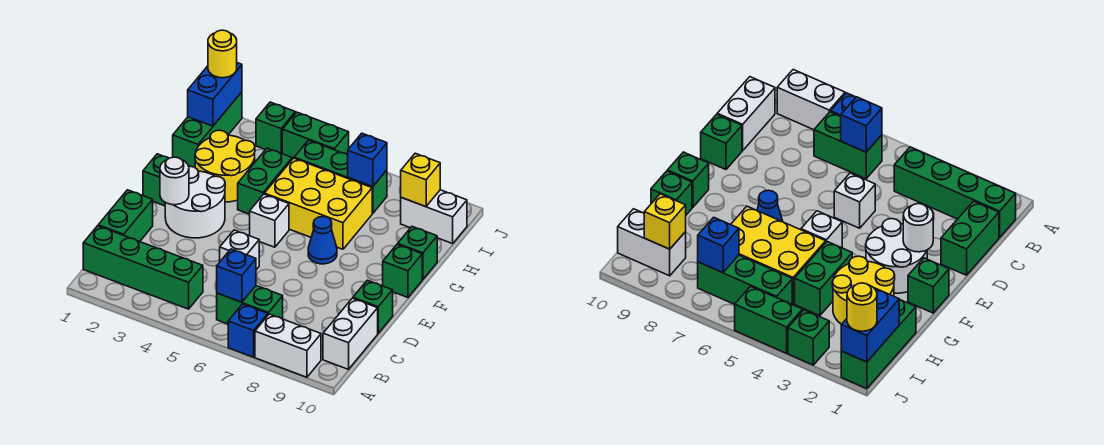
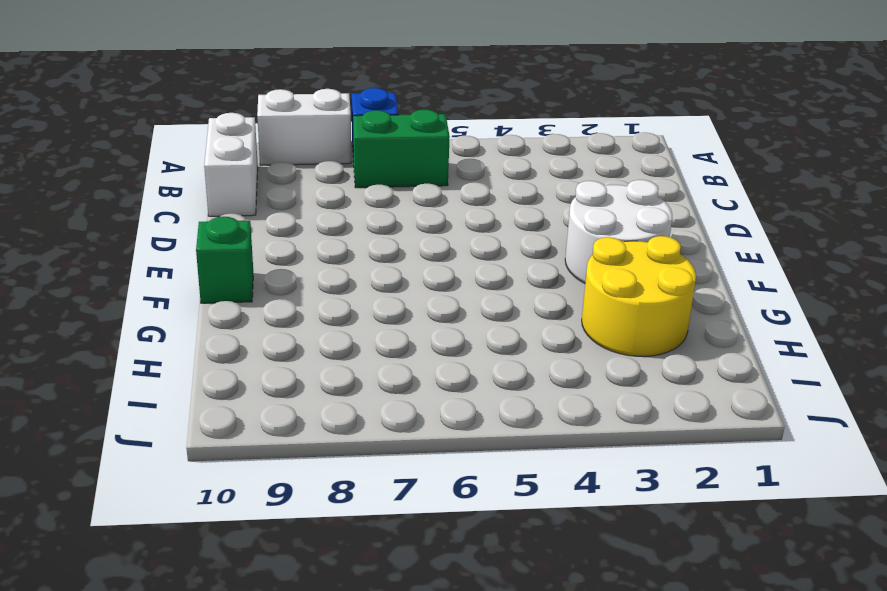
none -> green 1x4 brick [83,226,203,309]
none -> green 1x2 brick [98,190,153,242]
none -> white 1x1 brick [220,230,259,270]

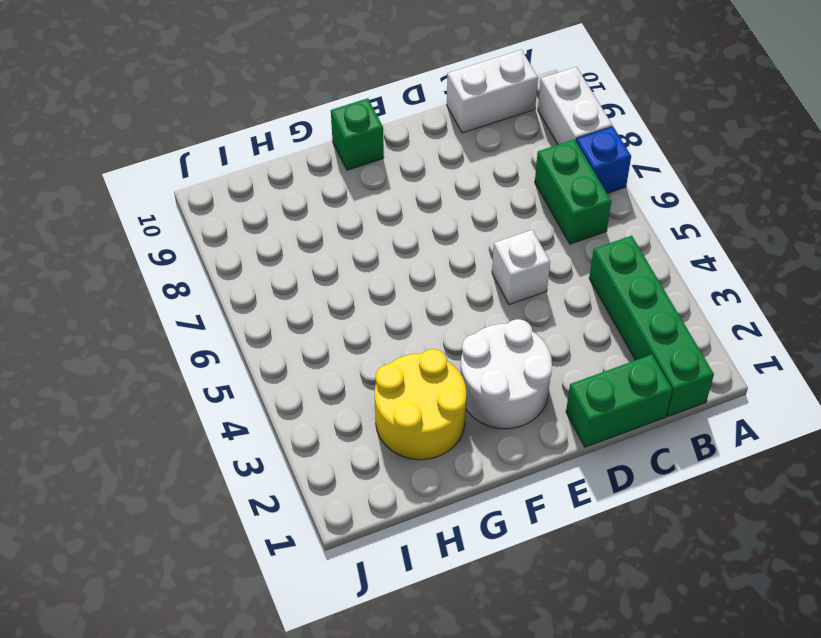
none -> green 1x1 brick [353,280,393,333]
none -> green 1x1 brick [143,154,169,206]
none -> white 1x1 brick [250,194,289,247]

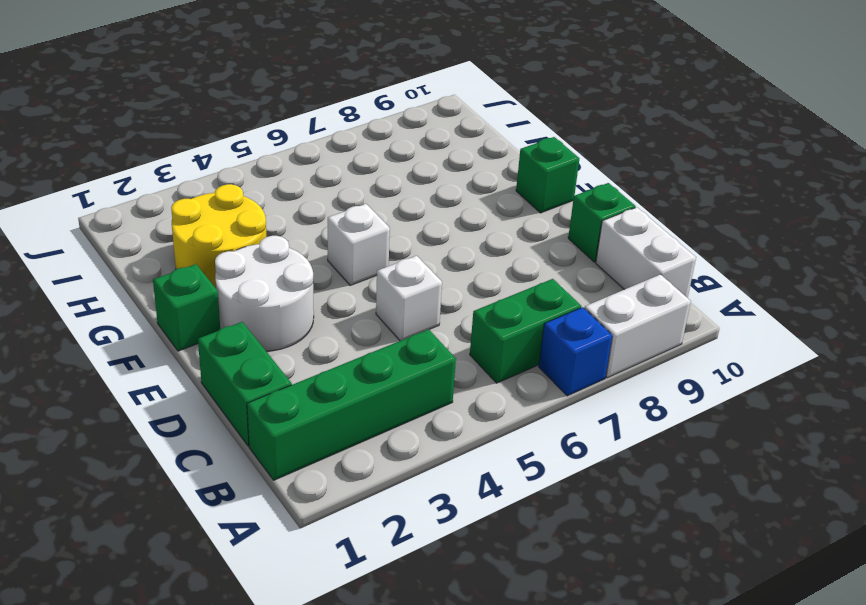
none -> blue 1x1 cone [308,217,337,264]
none -> green 1x2 brick [238,148,292,214]
none -> yellow 2x3 brick [264,158,372,249]

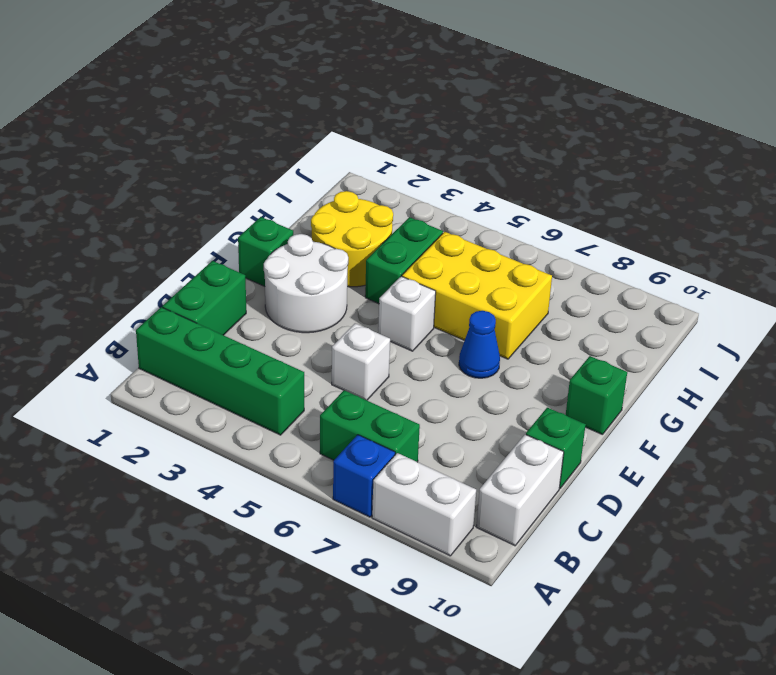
none -> green 1x1 brick [398,227,437,280]
none -> green 1x3 brick [173,92,242,167]
none -> green 1x3 brick [294,140,387,214]

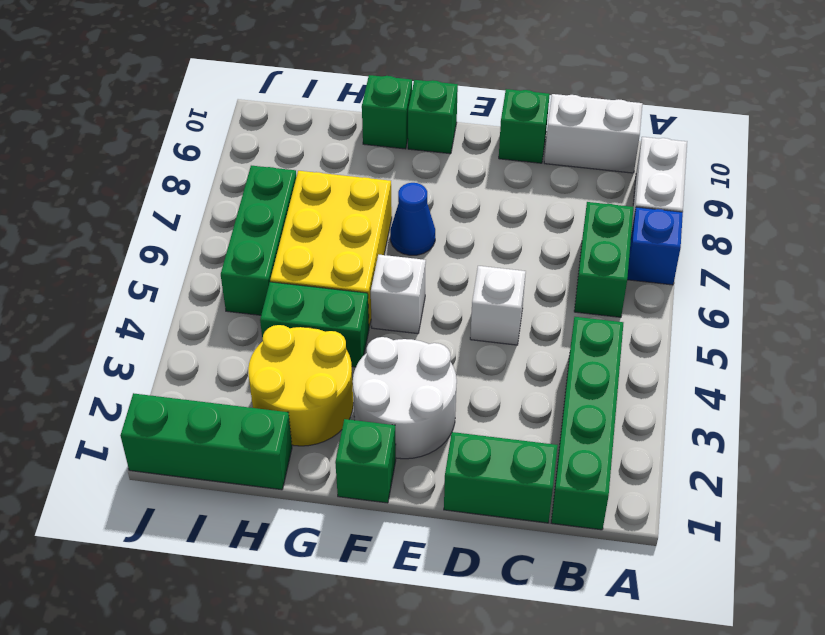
none -> white 1x2 brick [401,190,467,244]
none -> green 1x1 brick [256,102,295,154]
none -> green 1x2 brick [282,112,349,159]

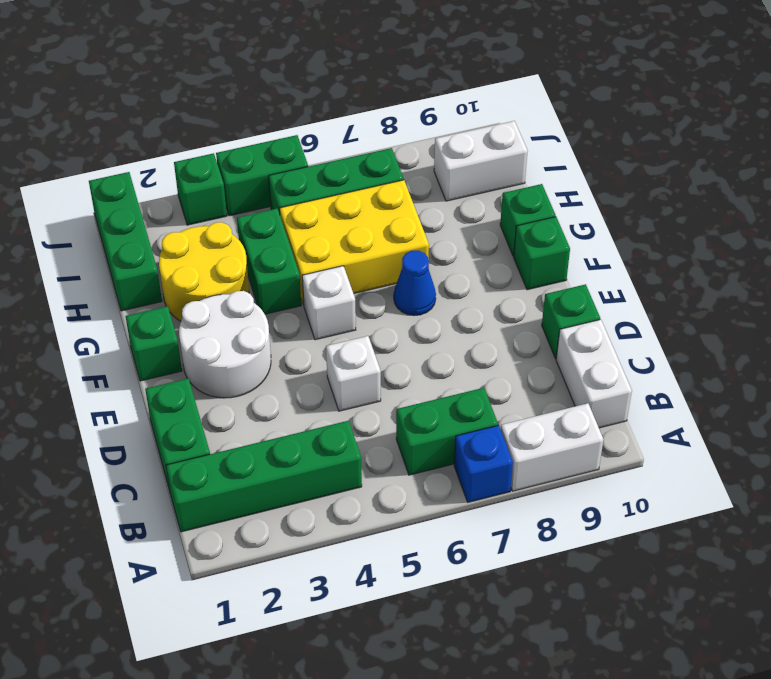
none -> blue 1x1 brick [217,249,256,302]
none -> white 1x1 round brick [160,157,189,205]
none -> blue 1x2 brick [188,63,242,126]

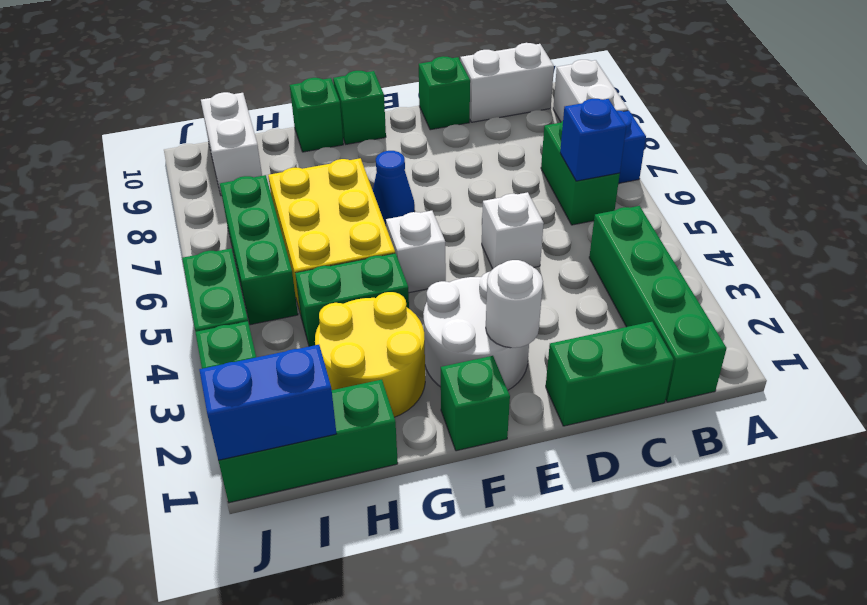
none -> blue 1x1 brick [348,133,387,187]
none -> yellow 1x1 brick [401,153,440,207]
none -> yellow 1x1 round brick [208,30,237,78]

